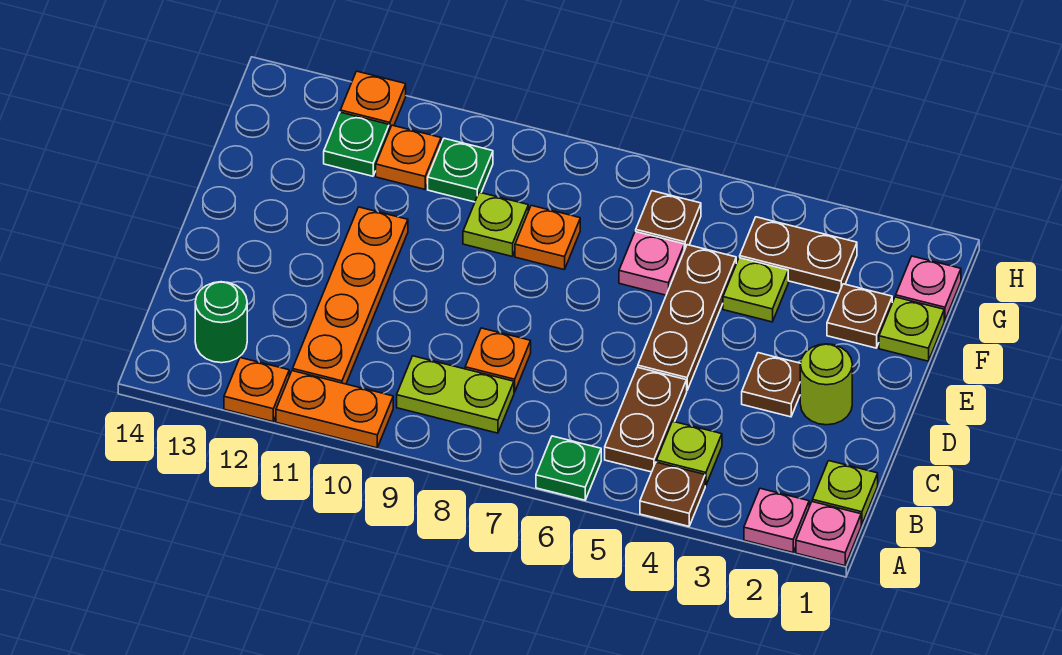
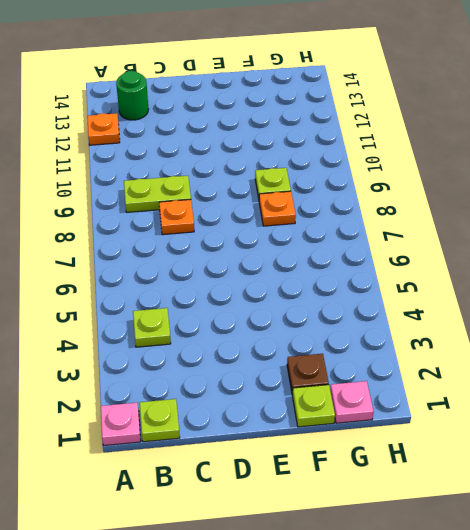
lime 1x2 plate [124,176,191,212] -> lime 1x2 plate turned to [397,356,514,433]
none -> pink 1x1 plate [744,488,809,553]
none -> brown 1x1 plate [640,462,705,526]
none -> green 1x1 plate [536,436,601,500]

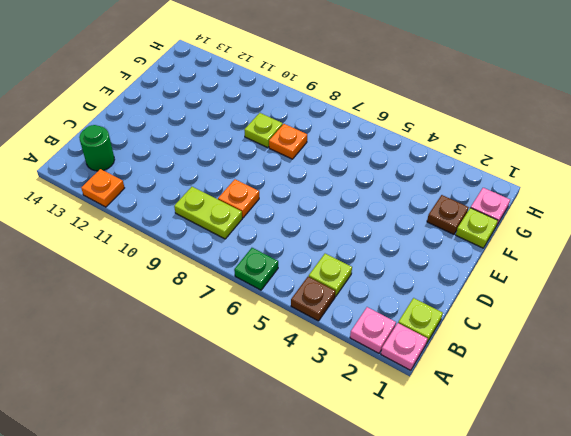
none -> orange 1x2 plate [276,371,393,448]
none -> brown 1x2 plate [605,367,687,472]
none -> orange 1x4 plate [293,207,408,384]

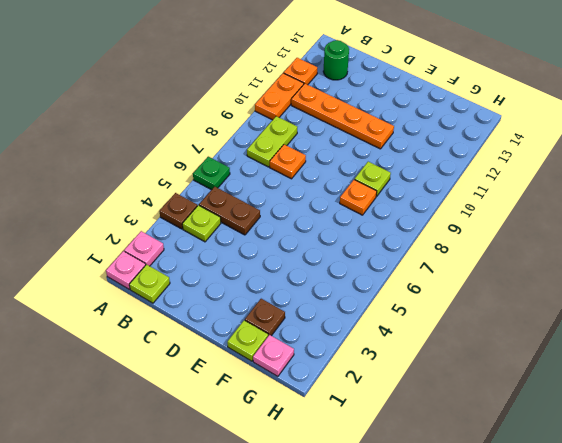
none -> lime 1x1 round brick [800,344,852,425]
none -> brown 1x1 plate [742,353,801,417]
none -> brown 1x3 plate [638,245,736,390]

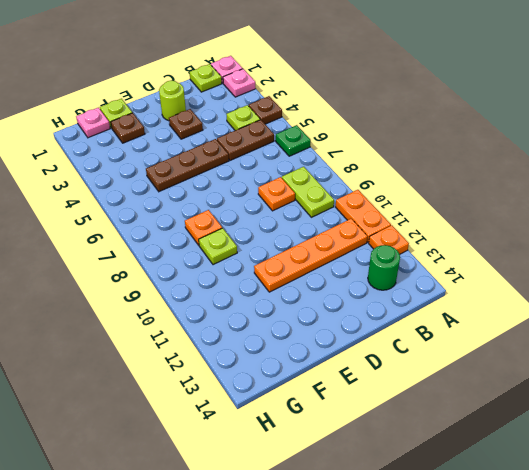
none -> lime 1x1 plate [723,258,788,322]
none -> pink 1x1 plate [619,232,684,295]
none -> brown 1x2 plate [740,217,857,294]

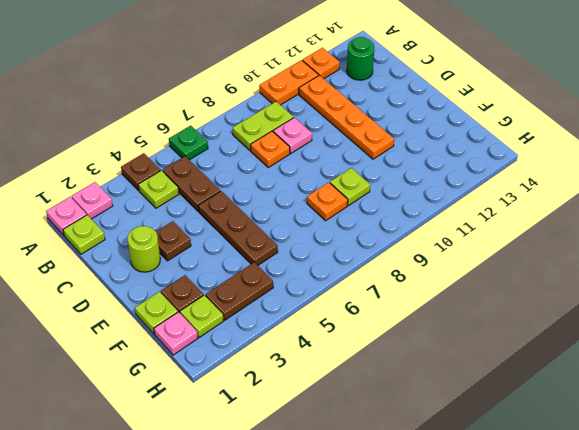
pink 1x1 plate [273,118,312,153] -> pink 1x1 plate moved to [619,232,684,295]
lime 1x1 plate [180,295,223,338] -> lime 1x1 plate moved to [723,258,788,322]
none -> brown 1x1 plate [636,191,701,250]
none -> green 1x1 plate [428,138,493,202]
none -> orange 1x1 plate [376,125,441,189]

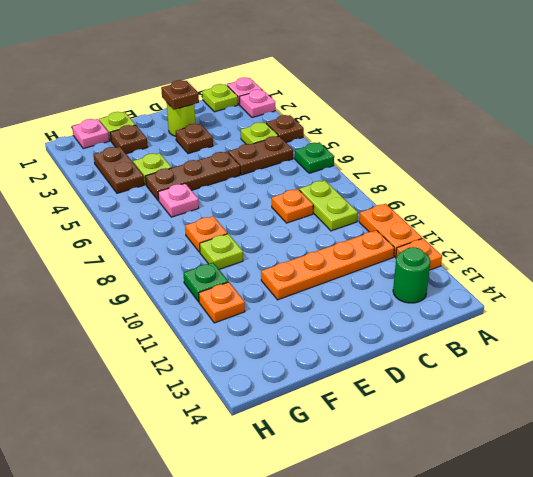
brown 1x1 plate [161,80,199,109] -> brown 1x1 plate moved to [636,191,701,250]
none -> green 1x1 plate [324,112,389,176]
none -> orange 1x1 plate [340,71,406,130]

